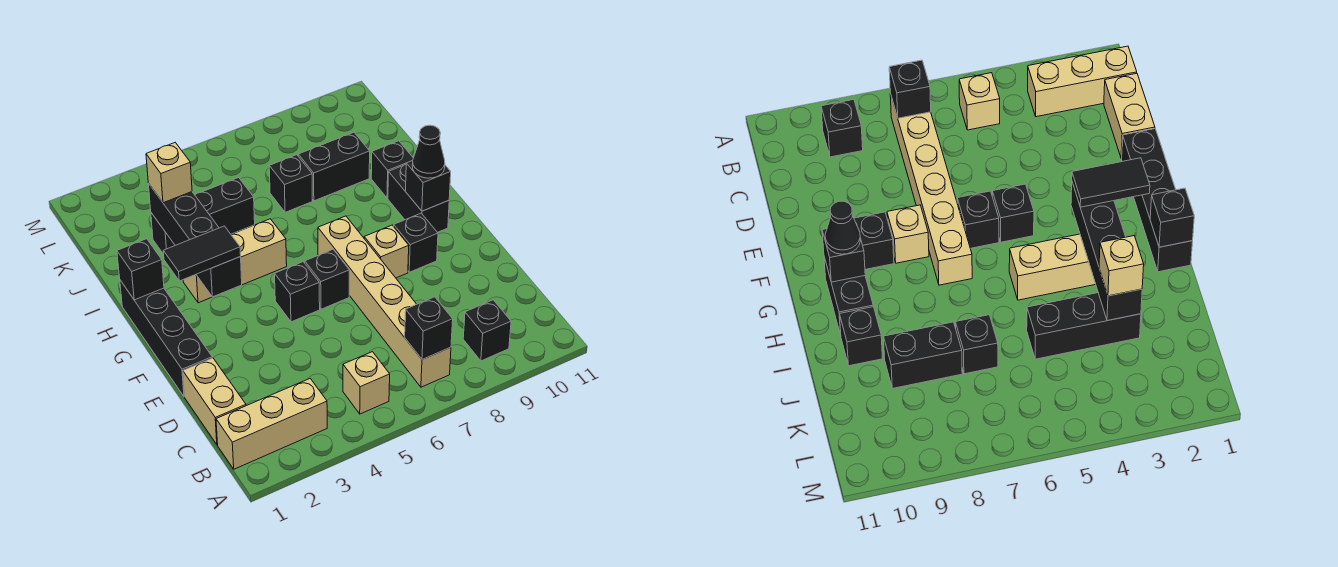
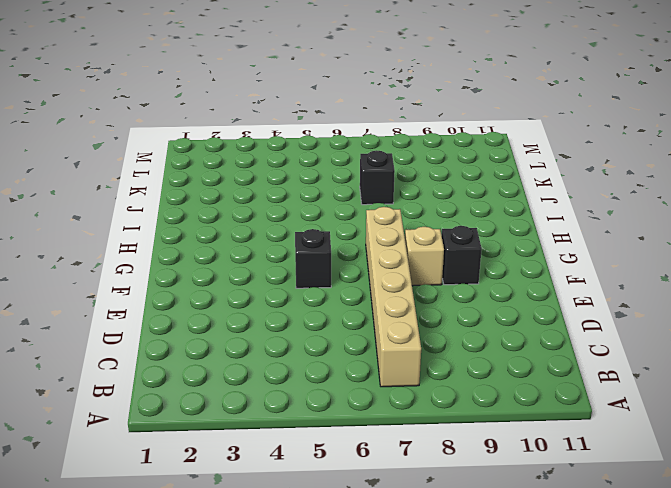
none -> tan 1x3 brick [216,379,327,469]
none -> tan 1x1 brick [343,352,390,414]
none -> black 1x1 brick [463,300,511,361]

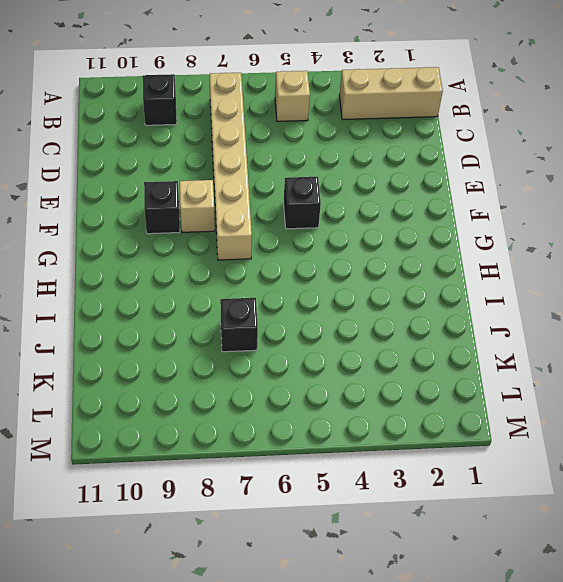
none -> tan 1x2 brick [183,358,246,445]
none -> black 1x4 brick [120,280,212,397]
none -> black 1x1 brick [305,250,349,309]

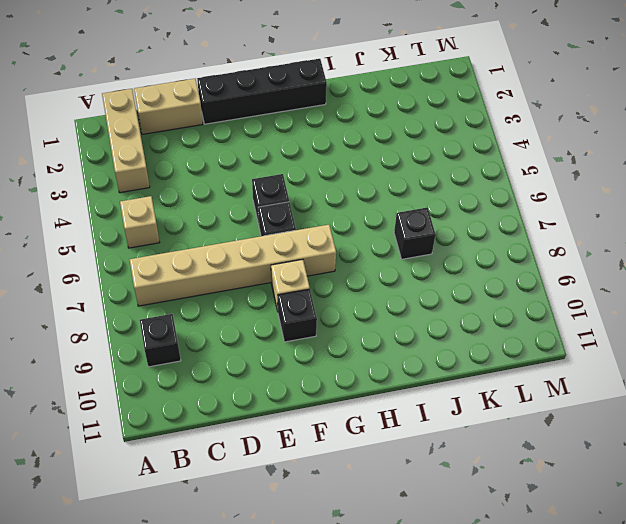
none -> black 1x2 brick [388,164,449,232]
none -> tan 1x3 brick [183,219,287,303]
none -> black 1x1 brick [371,141,413,198]

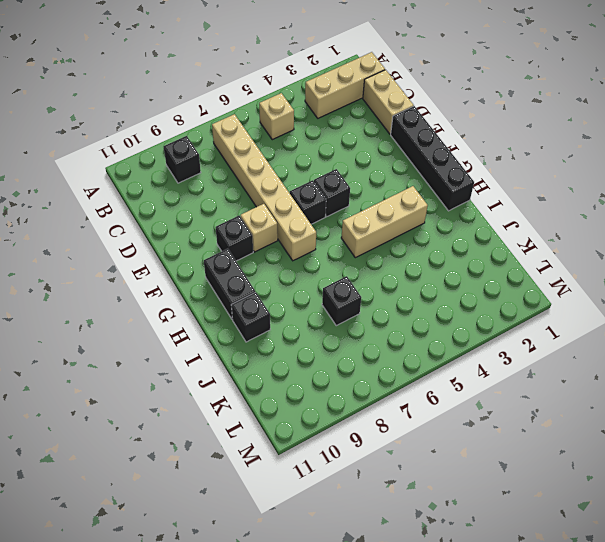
none -> black 1x3 brick [151,178,255,254]
none -> black 1x2 brick [298,132,370,201]
none -> black 1x1 brick [405,297,453,360]

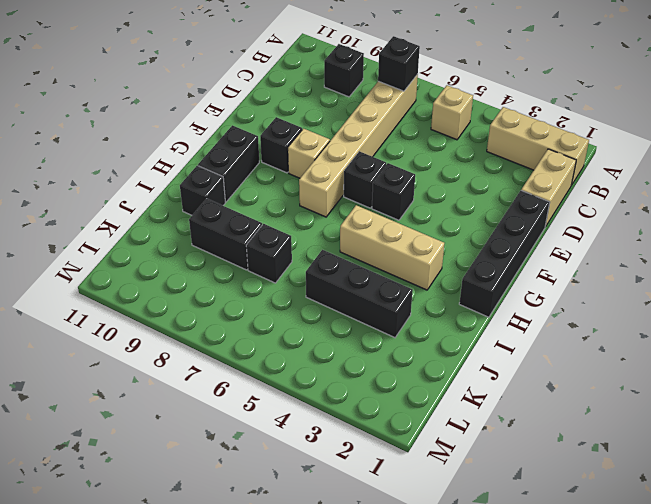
none -> black 1x4 brick [148,183,242,297]
none -> black 1x1 brick [406,161,451,211]
none -> black 1x1 brick [117,239,164,300]

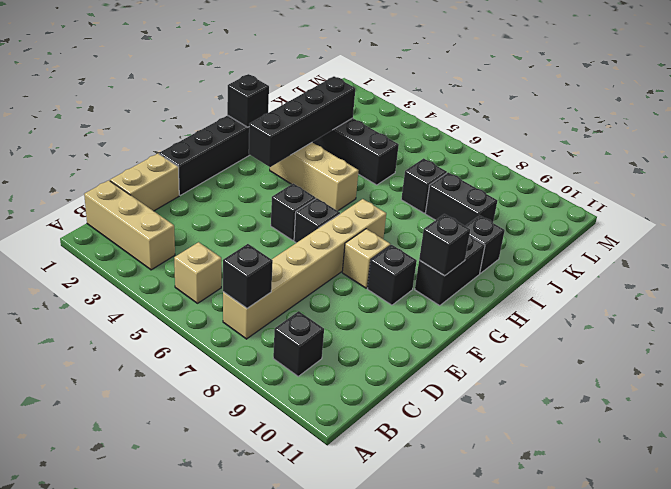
none -> black 1x2 tile [163,226,241,281]
none -> black 1x1 cone [412,125,445,178]
none -> tan 1x1 brick [146,143,192,203]

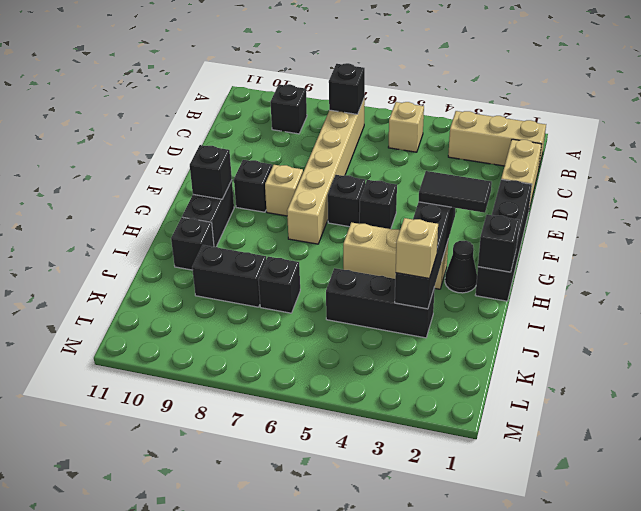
black 1x1 cone [445,241,477,293] -> black 1x1 cone moved to [412,125,445,178]

